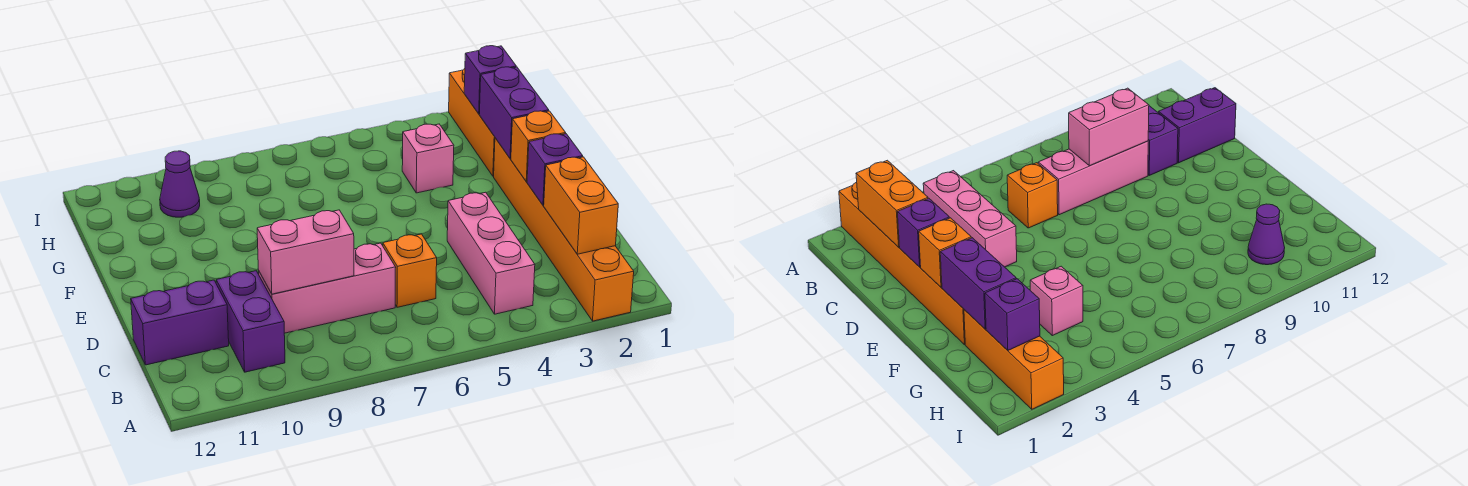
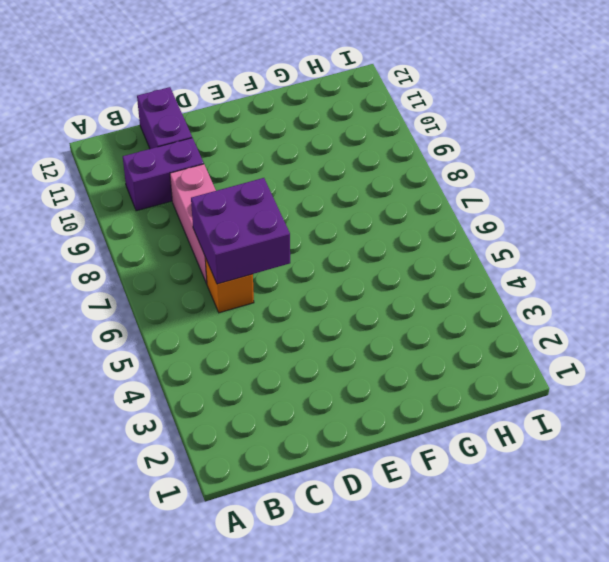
purple 2x2 brick [191,178,290,284] -> none
none -> orange 1x6 brick [494,138,634,321]
none -> pink 1x3 brick [447,192,535,314]
none -> orange 1x3 brick [449,68,495,176]

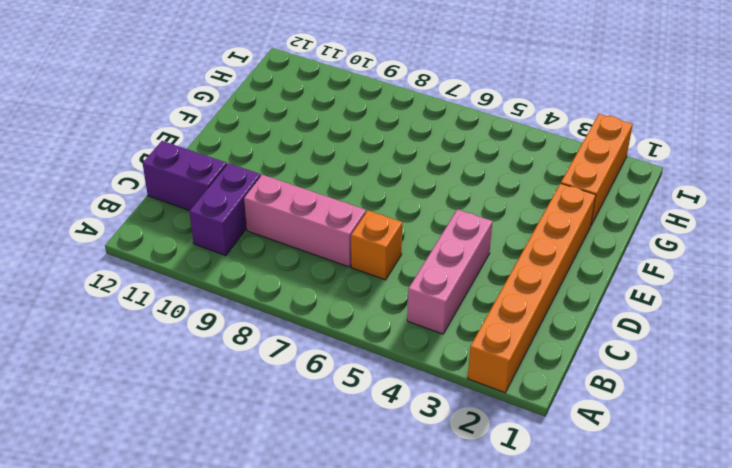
none -> pink 1x1 brick [402,124,454,193]
none -> purple 1x1 cone [160,151,200,217]
none -> orange 1x2 brick [544,157,618,254]

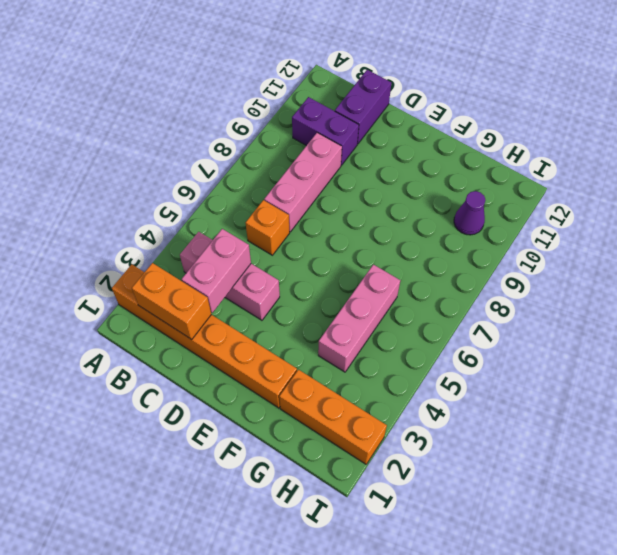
pink 1x2 brick [182,229,251,313] -> pink 1x2 brick moved to [257,210,354,294]
pink 1x3 brick [318,265,400,372] -> pink 1x1 brick [402,124,454,193]
none -> purple 1x1 brick [527,134,583,205]
none -> orange 1x1 brick [511,111,566,182]
none -> purple 1x2 brick [480,67,549,159]

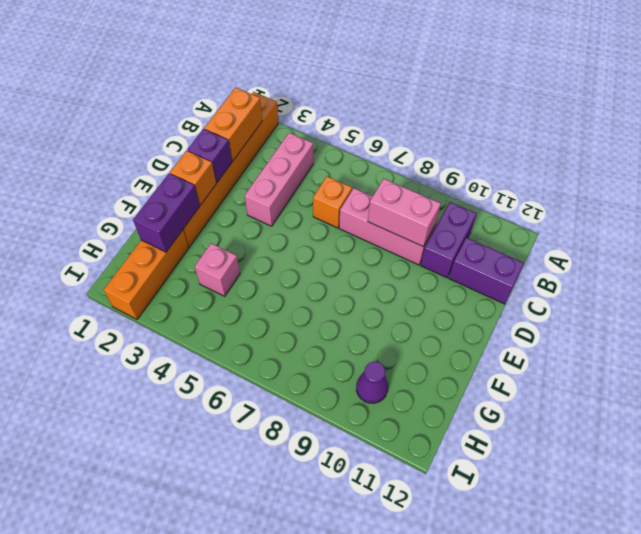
none -> purple 1x1 brick [464,46,516,114]

